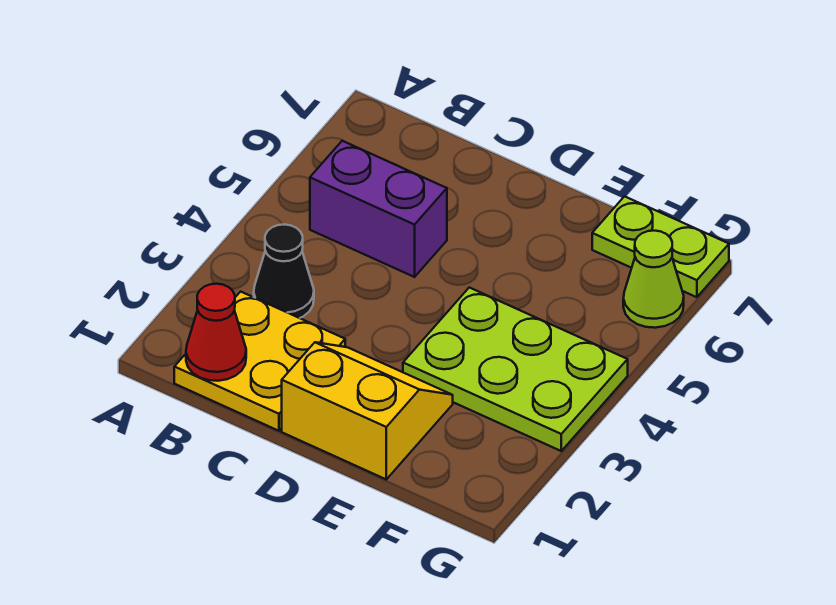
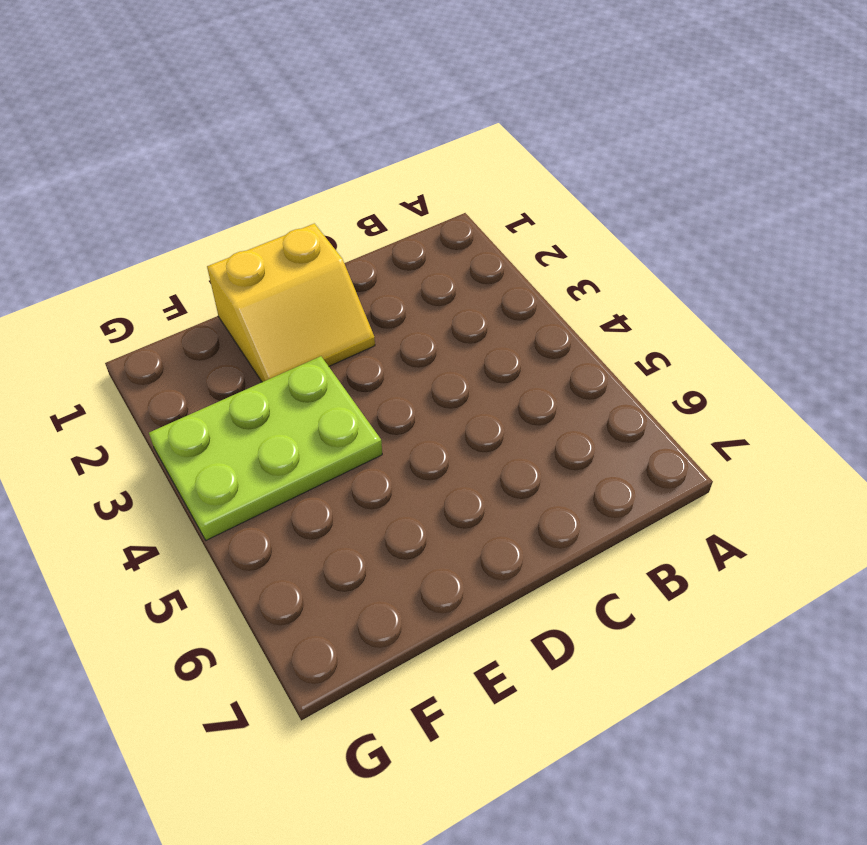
none -> yellow 2x2 plate [174,292,345,431]
none -> black 1x1 cone [254,225,314,318]

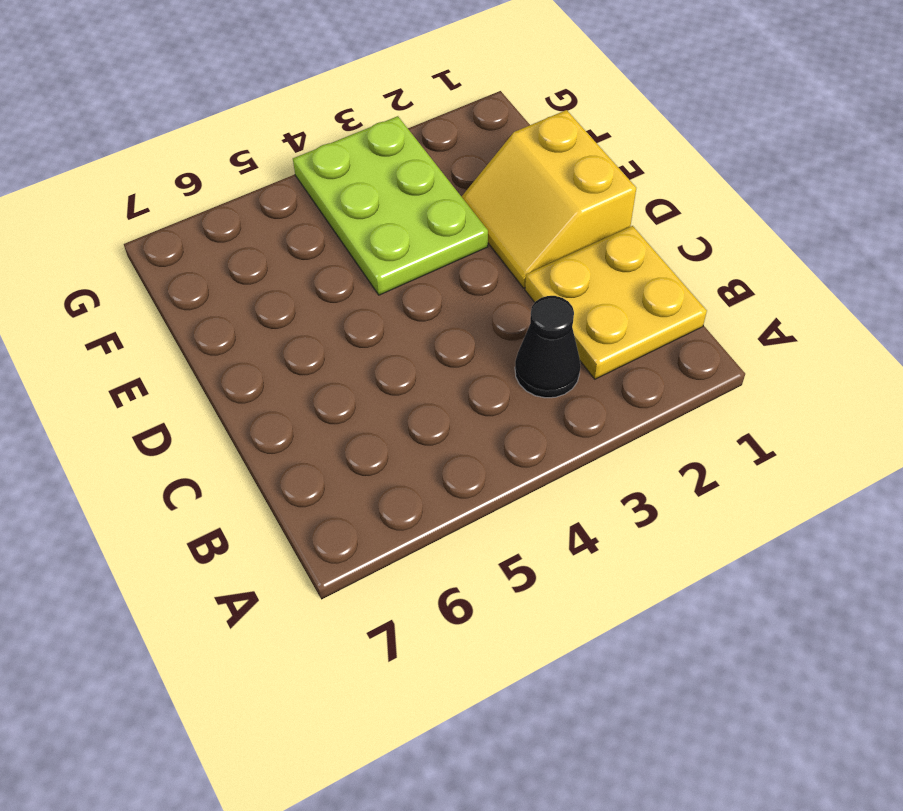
none -> purple 1x2 brick [310,141,447,277]
none -> lime 1x2 plate [592,196,729,297]

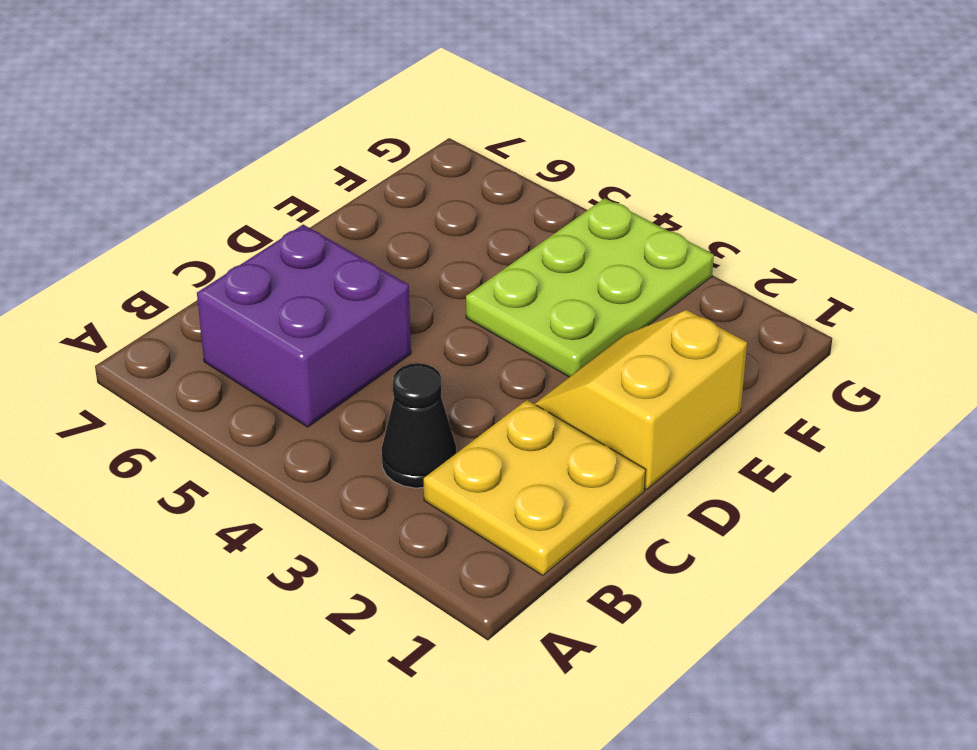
purple 2x2 brick [197,225,411,427] -> purple 1x2 brick [310,141,447,277]
none -> lime 1x2 plate [592,196,729,297]
none -> lime 1x1 cone [623,231,684,328]

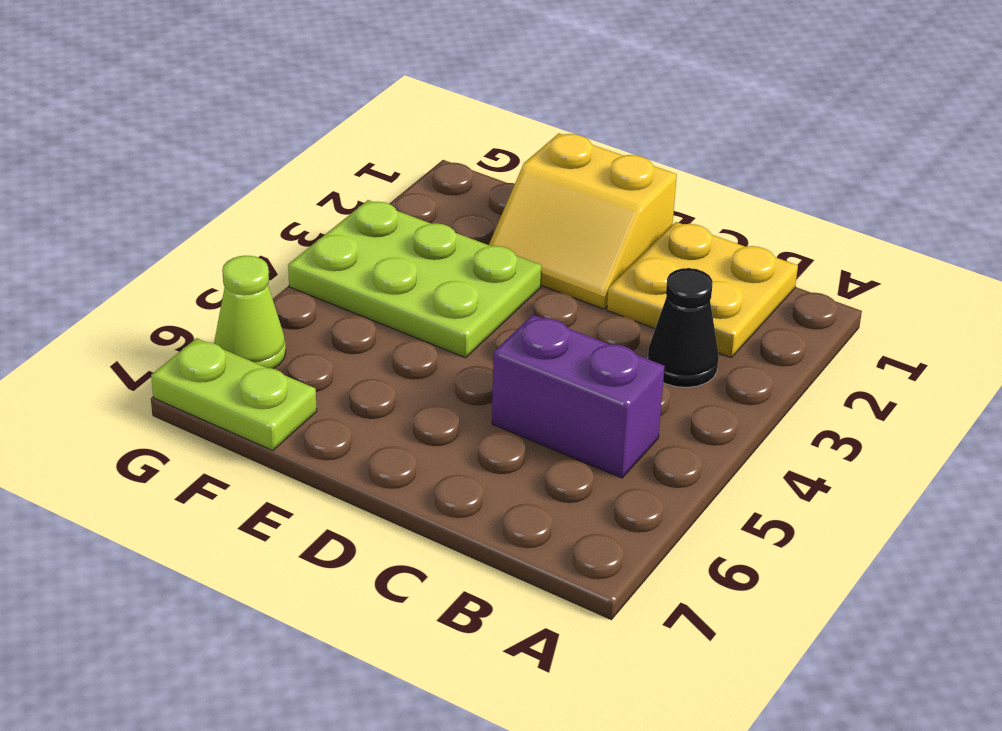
none -> red 1x1 cone [186,284,246,381]

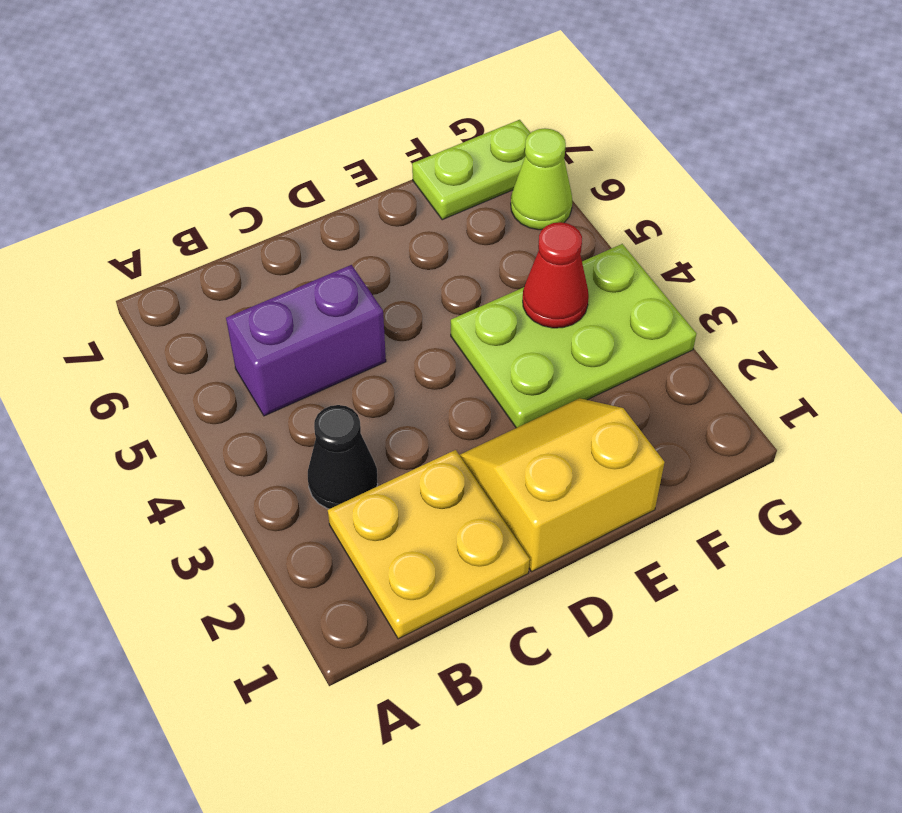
red 1x1 cone [523,222,589,328] -> red 1x1 cone moved to [186,284,246,381]

